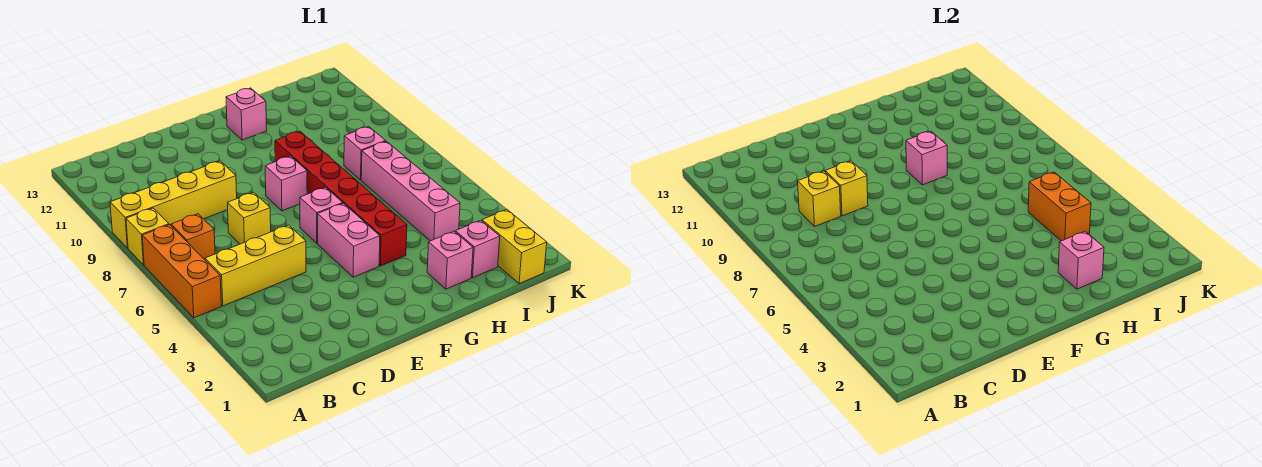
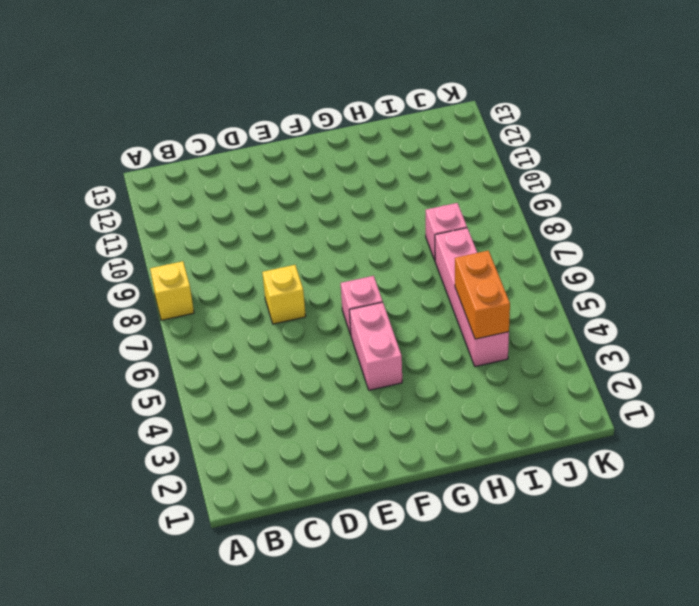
none -> orange 1x3 brick [142,225,221,318]
none -> yellow 1x4 brick [110,161,237,248]
none -> yellow 1x3 brick [205,225,306,306]

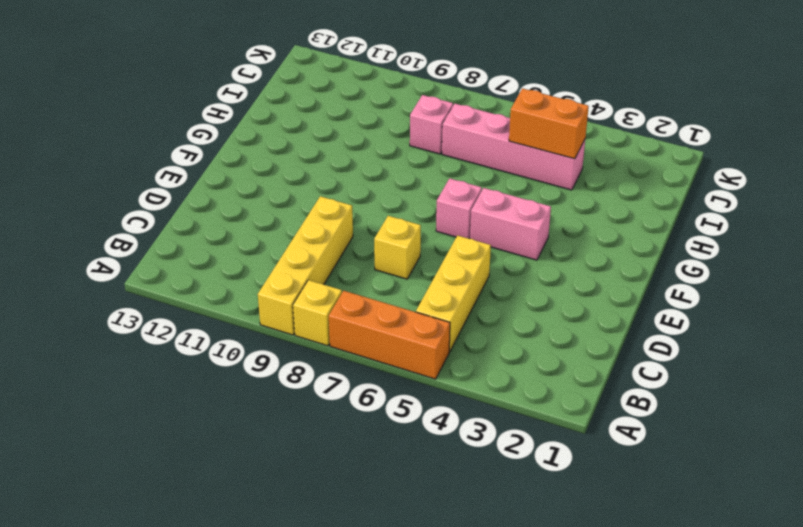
none -> orange 1x1 brick [171,214,215,260]
none -> pink 1x1 brick [265,156,307,211]
none -> red 1x6 brick [275,131,407,266]

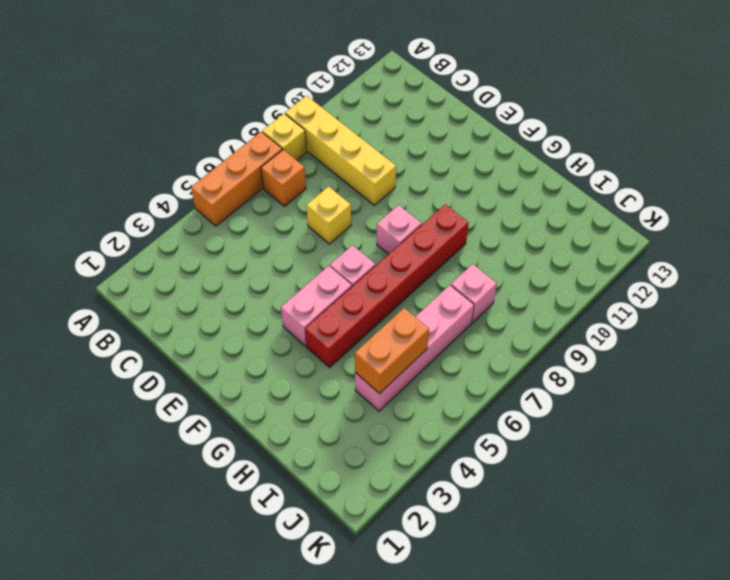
none -> yellow 1x3 brick [205,225,306,306]
none -> pink 1x1 brick [226,88,267,140]
none -> pink 1x1 brick [427,231,473,289]

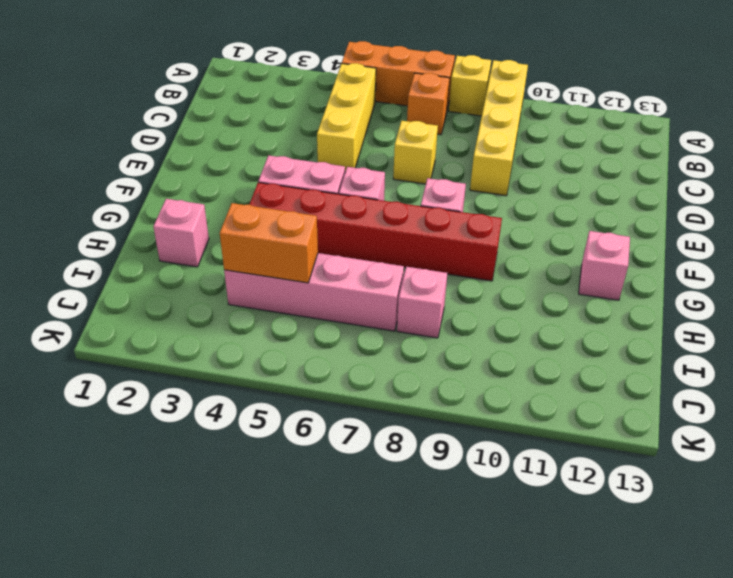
none -> pink 1x1 brick [455,220,500,278]
none -> yellow 1x2 brick [482,210,547,284]
none -> yellow 1x1 brick [798,171,841,226]

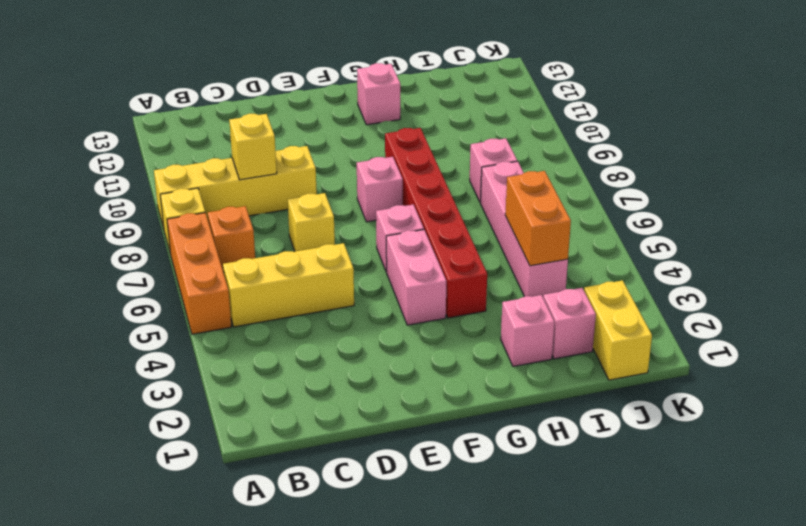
none -> yellow 1x1 brick [825,161,868,216]
none -> pink 1x1 brick [906,131,947,185]
none -> pink 1x1 brick [1058,231,1104,289]

